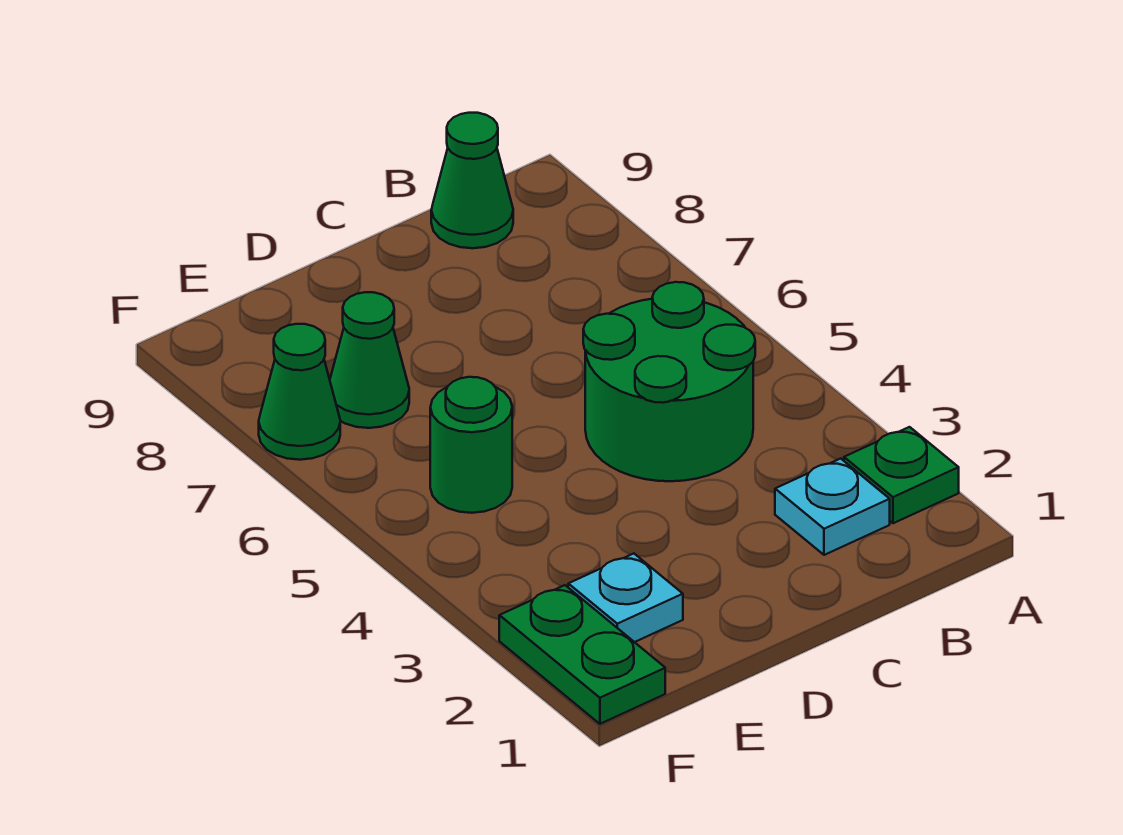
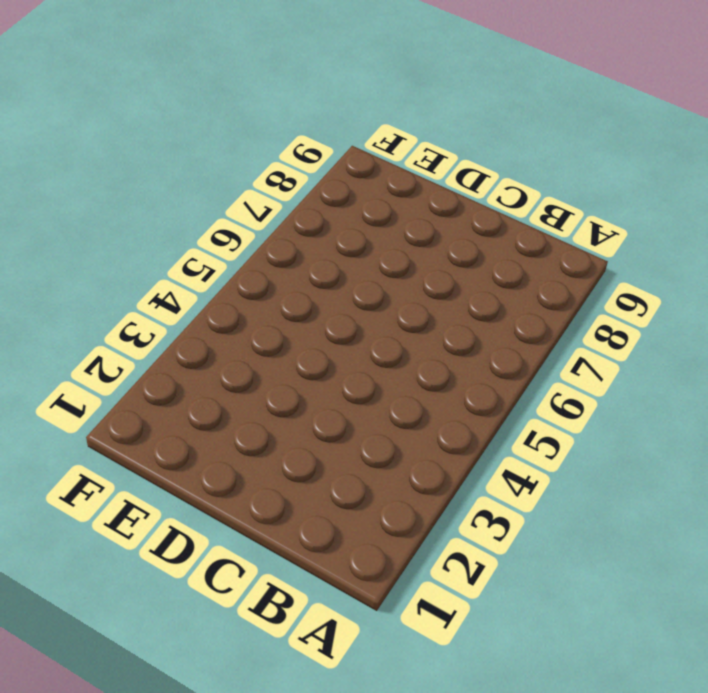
none -> green 1x1 plate [844,427,959,523]
none -> cyan 1x1 plate [775,459,890,555]

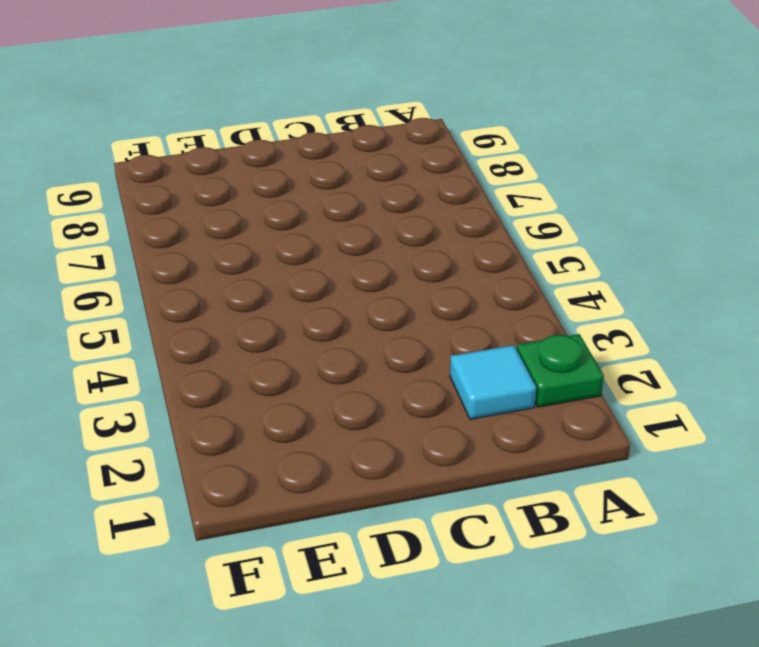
cyan 1x1 tile [450,345,536,419] -> cyan 1x1 plate [775,459,890,555]
none -> green 2x2 round brick [583,282,755,481]
none -> green 1x1 cone [431,113,513,248]

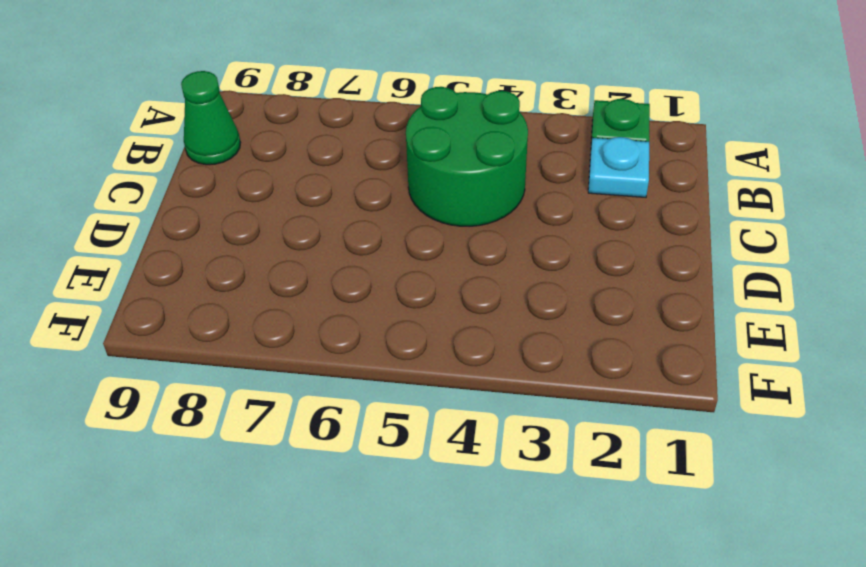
none -> cyan 1x1 plate [568,554,683,642]
none -> green 1x1 round brick [430,377,512,513]

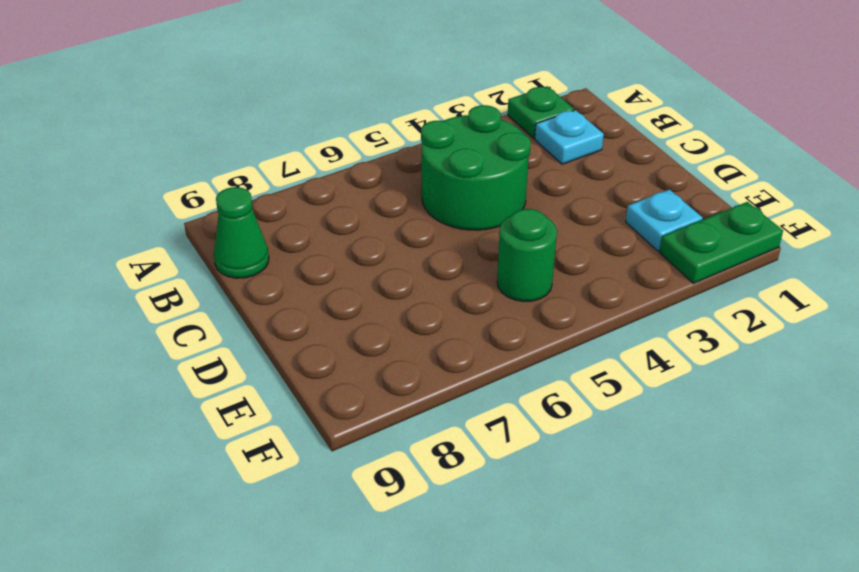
none -> green 1x1 cone [330,292,409,428]
none -> green 1x1 cone [259,324,340,460]

